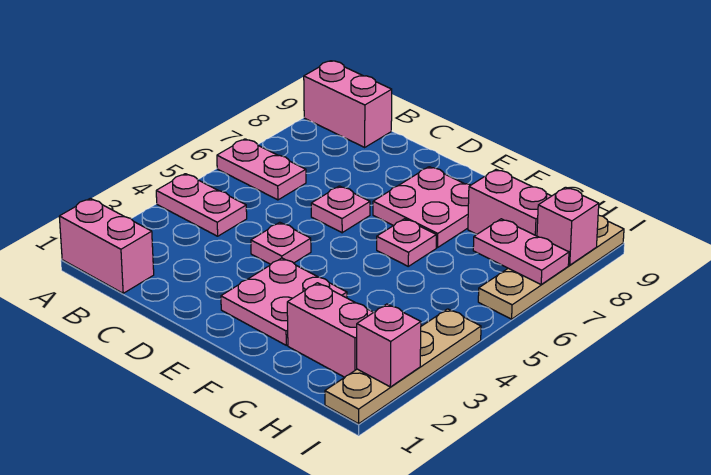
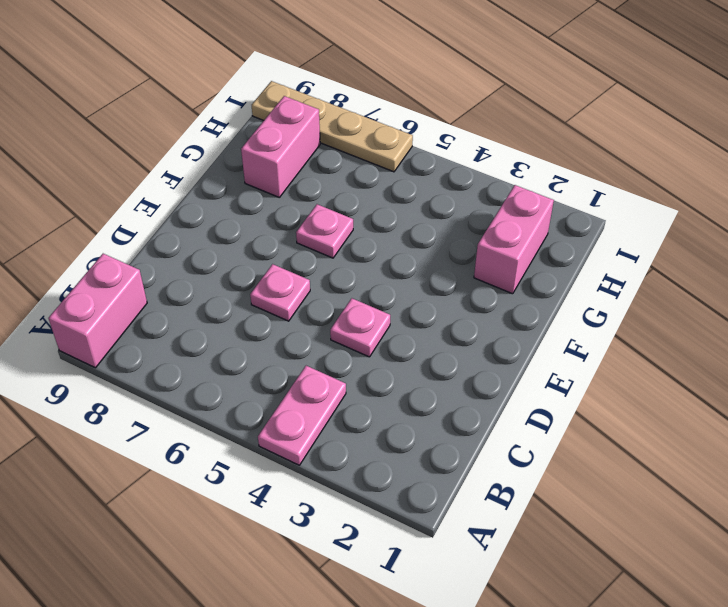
none -> pink 1x2 brick [59,198,154,293]
none -> pink 1x2 plate [217,139,306,200]
none -> pink 2x2 plate [221,258,347,345]

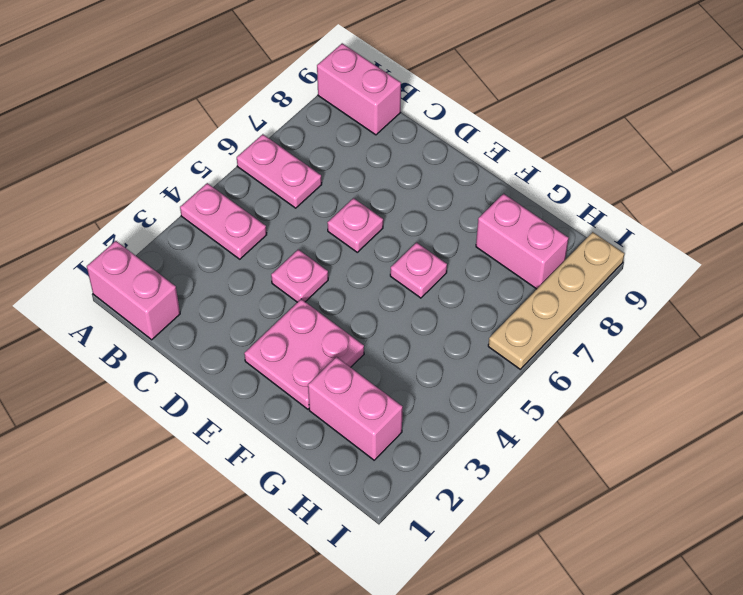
none -> pink 2x2 plate [373,167,471,248]
none -> tan 1x4 plate [325,309,481,424]
none -> pink 1x2 plate [473,219,569,285]

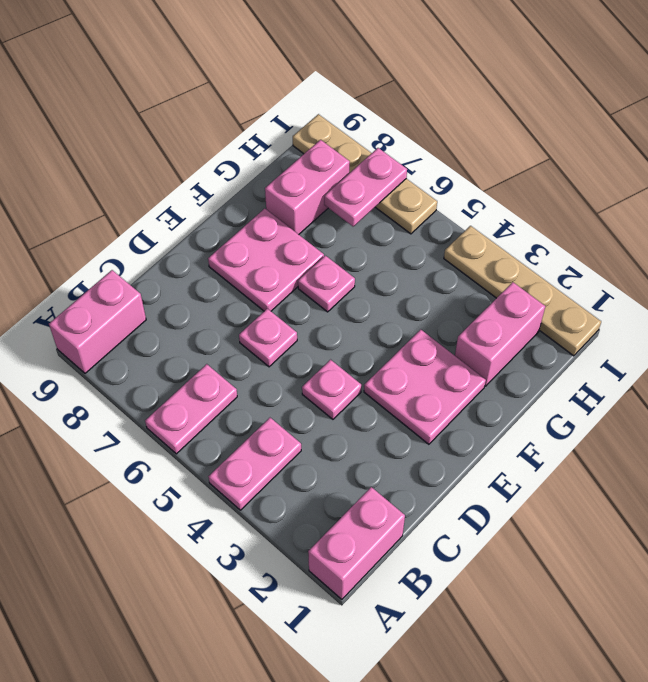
none -> pink 1x1 brick [357,304,421,387]
none -> pink 1x1 brick [537,187,599,265]

